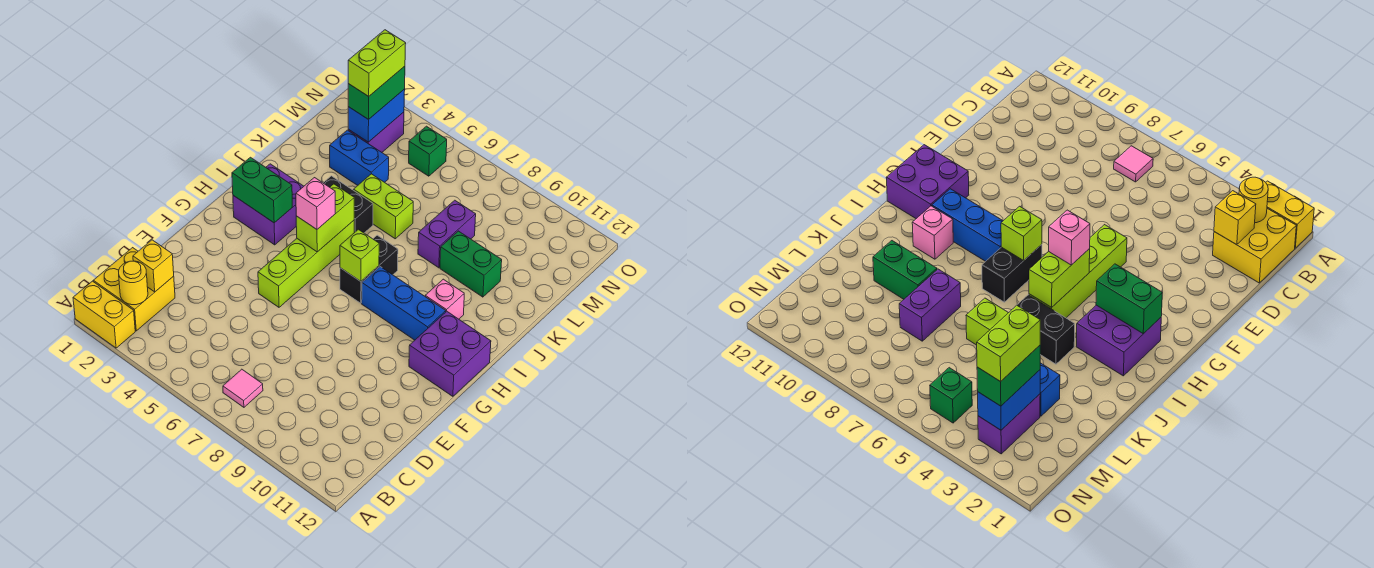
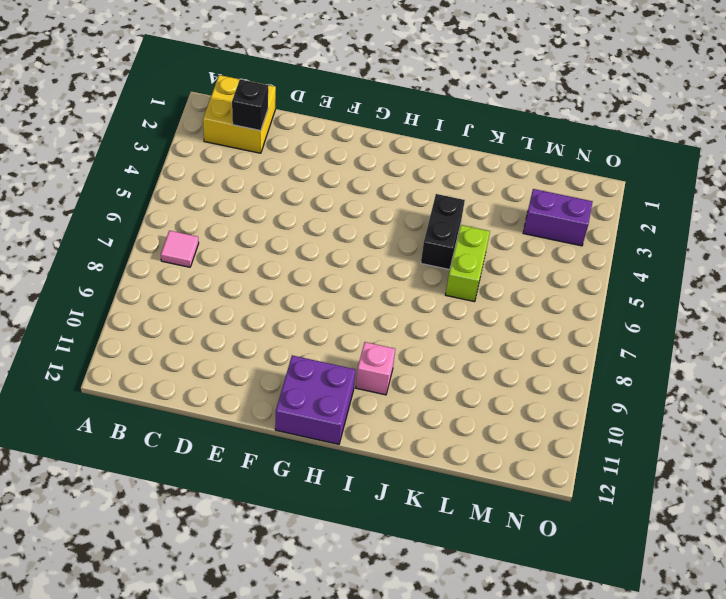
black 1x1 brick [232,79,268,131] -> yellow 1x1 brick [133,240,174,292]
none -> yellow 1x2 brick [73,281,135,348]
none -> lime 1x4 brick [258,220,354,307]
none -> purple 2x2 brick [233,164,304,245]

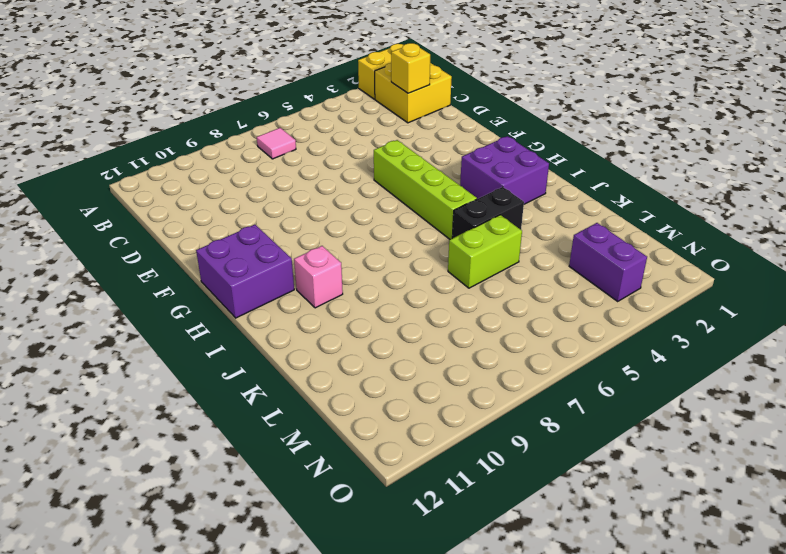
none -> black 1x2 brick [340,235,398,303]
none -> blue 1x3 brick [362,267,446,340]
none -> purple 1x2 brick [418,200,476,268]

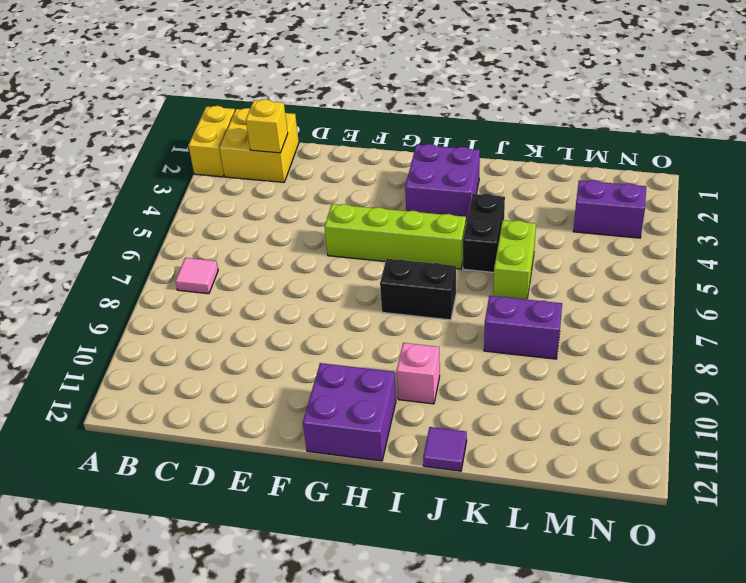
purple 1x1 tile [423,427,467,471] -> none
none -> blue 1x3 brick [362,267,446,340]
none -> green 1x2 brick [440,231,502,297]
none -> blue 1x2 brick [330,130,389,185]

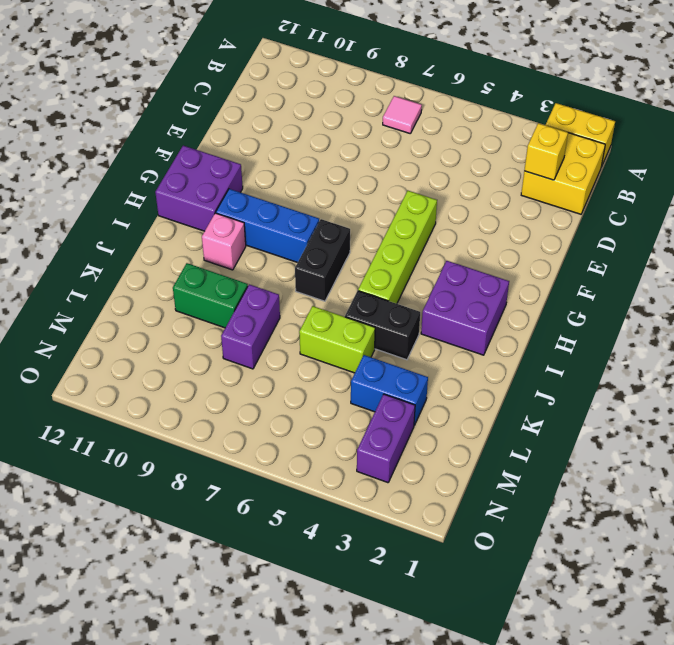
none -> green 1x1 brick [409,126,447,176]
none -> yellow 1x1 round brick [119,261,148,305]
none -> green 1x2 brick [232,157,292,223]

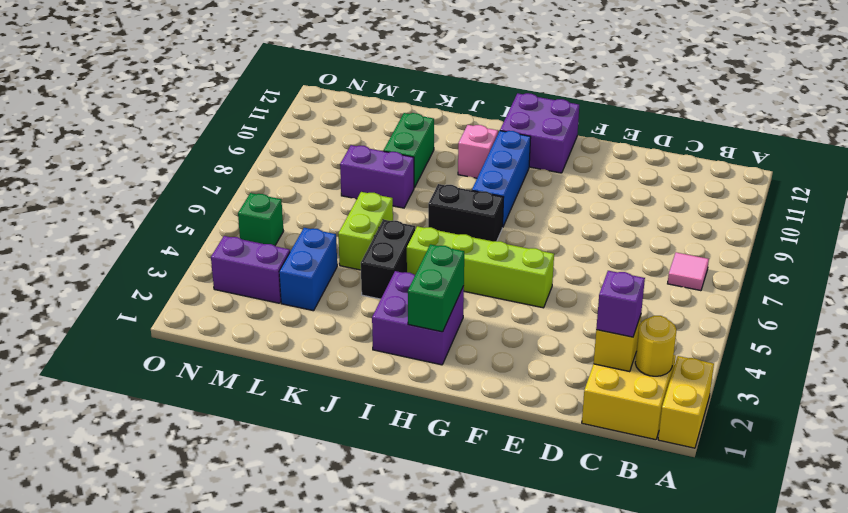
purple 1x1 brick [596,271,645,337] -> none
none -> lime 1x2 brick [296,184,354,252]
none -> lime 1x1 brick [340,229,379,281]
none -> blue 1x2 brick [348,89,405,142]

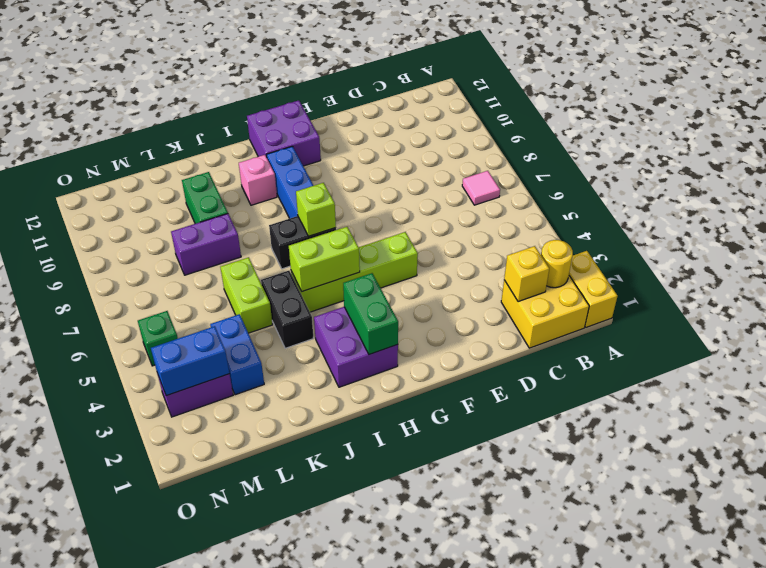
none -> pink 1x1 brick [296,178,335,229]
none -> green 1x2 brick [348,66,405,120]
none -> lime 1x2 brick [348,30,406,96]

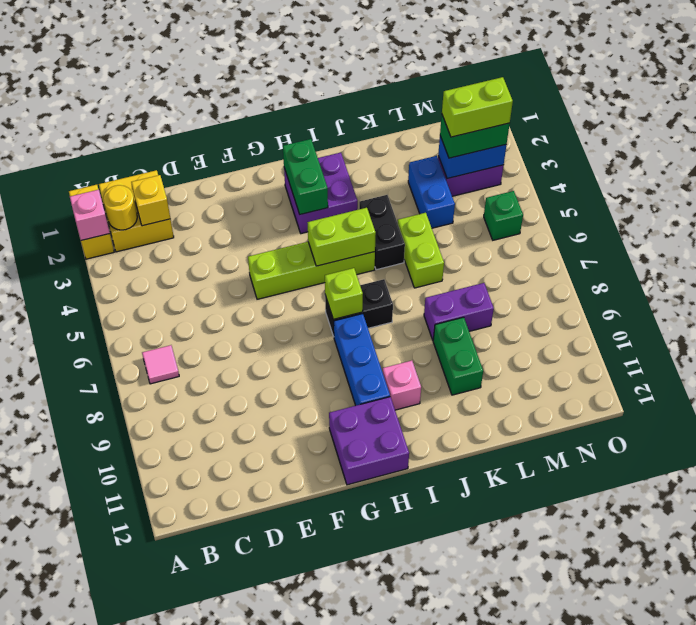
pink 1x1 brick [70,190,110,240] -> pink 1x1 brick moved to [296,178,335,229]

